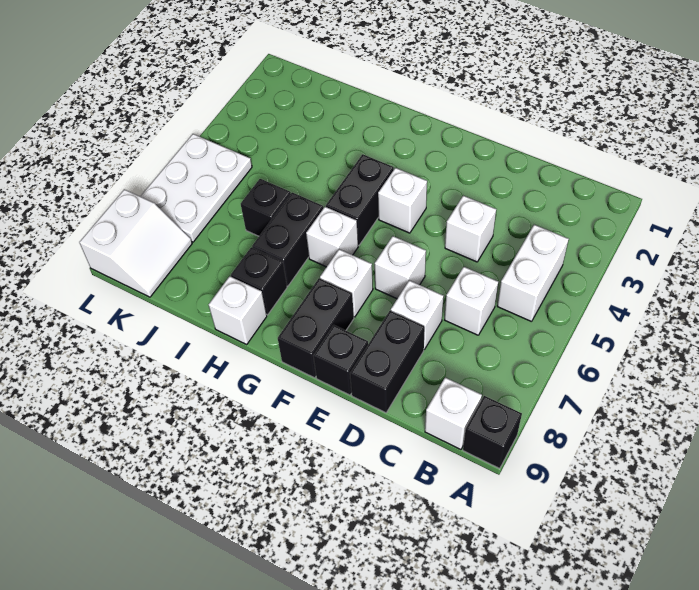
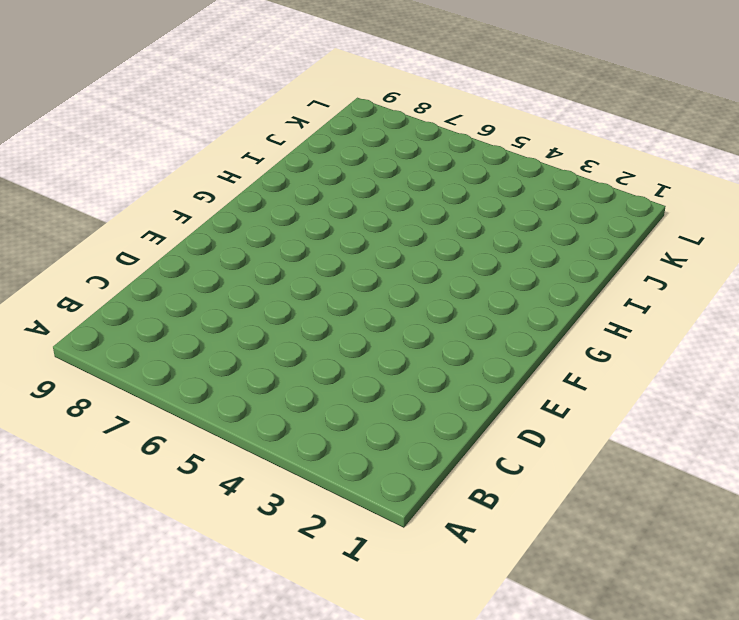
none -> black 1x1 brick [463,396,522,469]
none -> white 1x2 brick [497,225,569,322]
none -> white 1x1 brick [425,377,482,449]

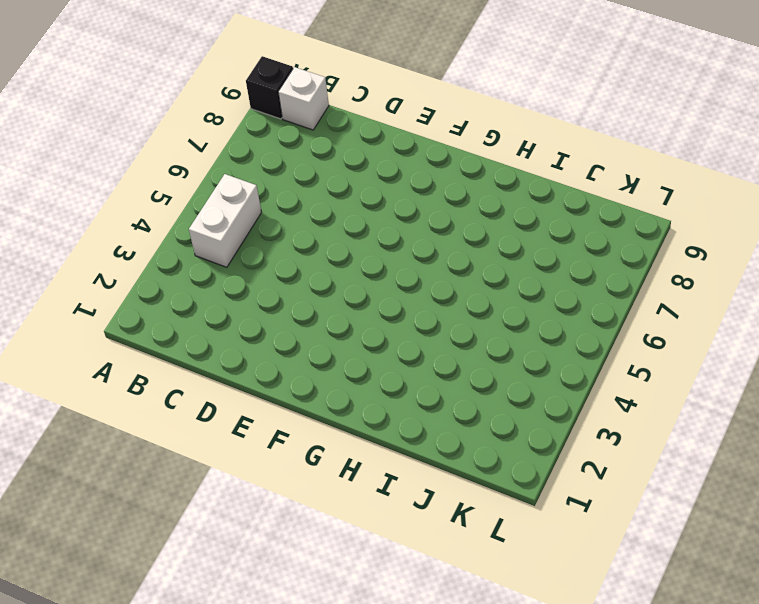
none -> white 1x1 brick [445,267,498,335]
none -> white 1x1 brick [445,196,496,262]
none -> white 1x1 brick [391,280,444,349]

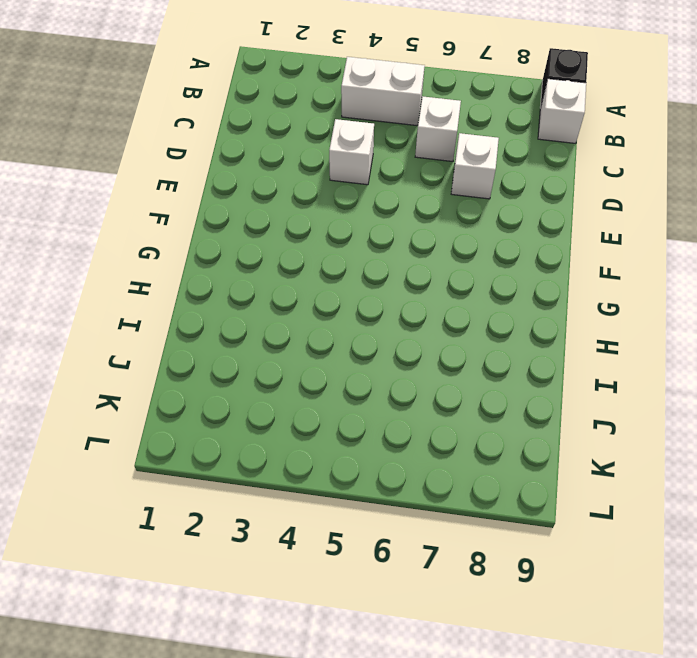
none -> black 1x2 brick [350,311,425,413]
none -> white 1x1 brick [375,236,426,299]
none -> black 1x1 brick [313,325,368,395]

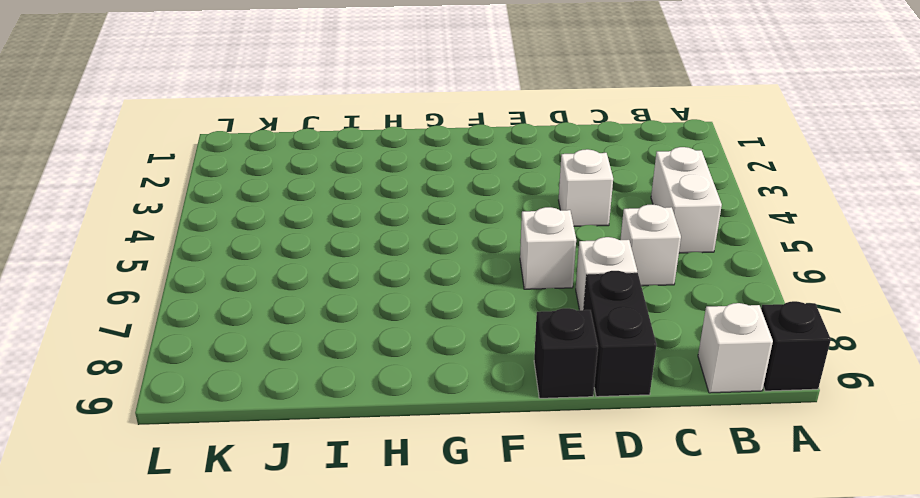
none -> white 1x1 brick [378,168,427,233]
none -> white 1x1 brick [320,249,373,317]
none -> black 1x2 brick [278,278,354,378]

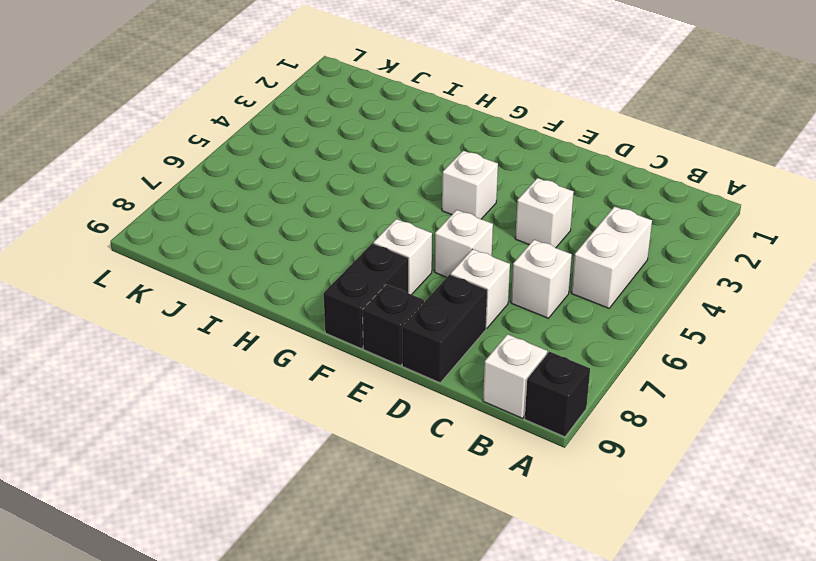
none -> black 1x2 brick [326,154,394,246]
none -> white 1x1 brick [306,207,358,267]
none -> black 1x2 brick [252,193,323,286]

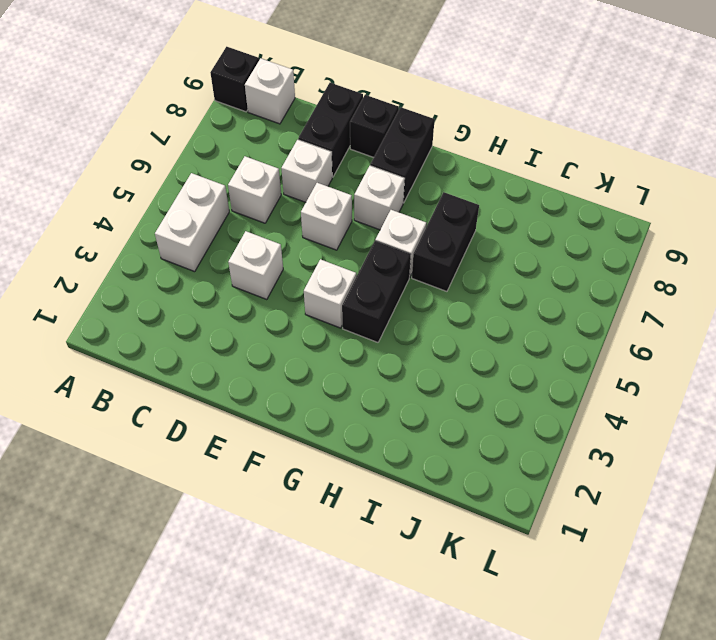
none -> black 1x1 brick [231,247,287,315]
none -> white 1x1 brick [209,276,267,344]
none -> black 1x1 brick [241,179,291,236]

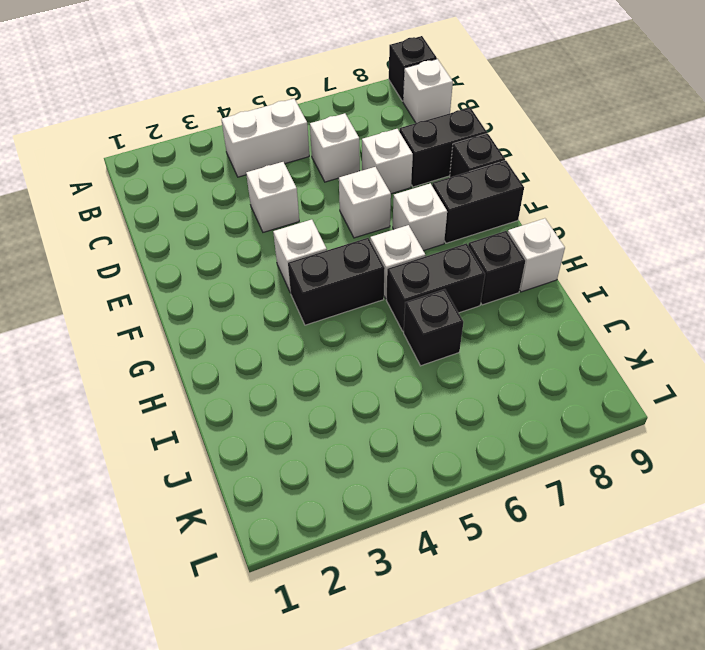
none -> white 2x3 plate [140,134,252,242]
none -> white 2x2 slope [79,189,192,297]

